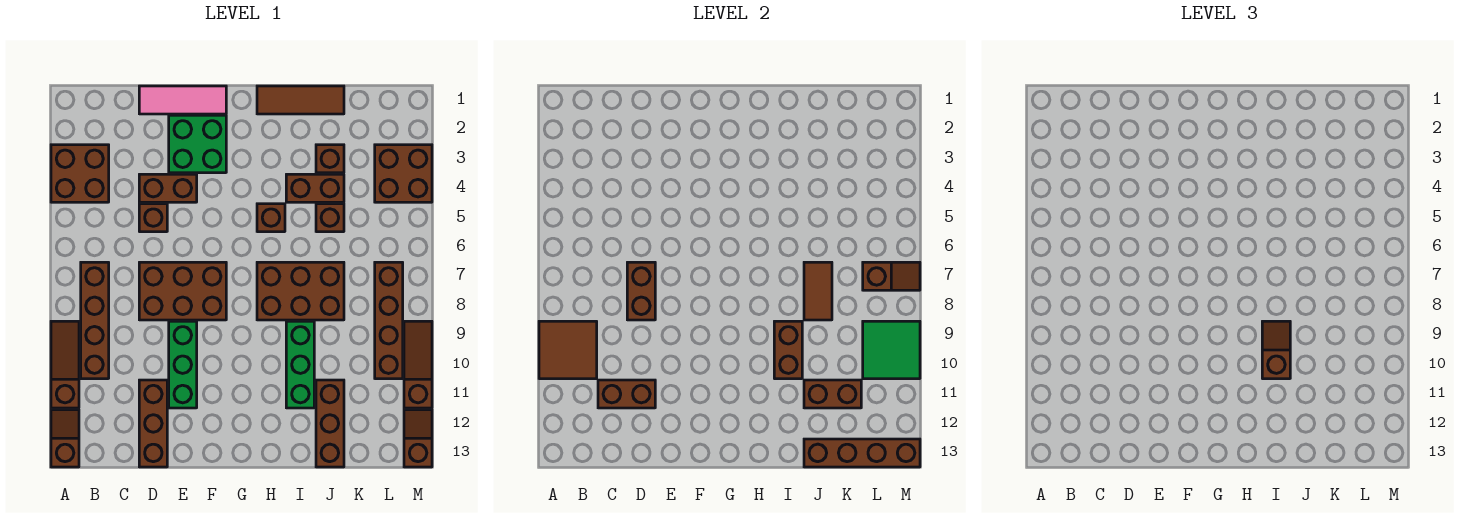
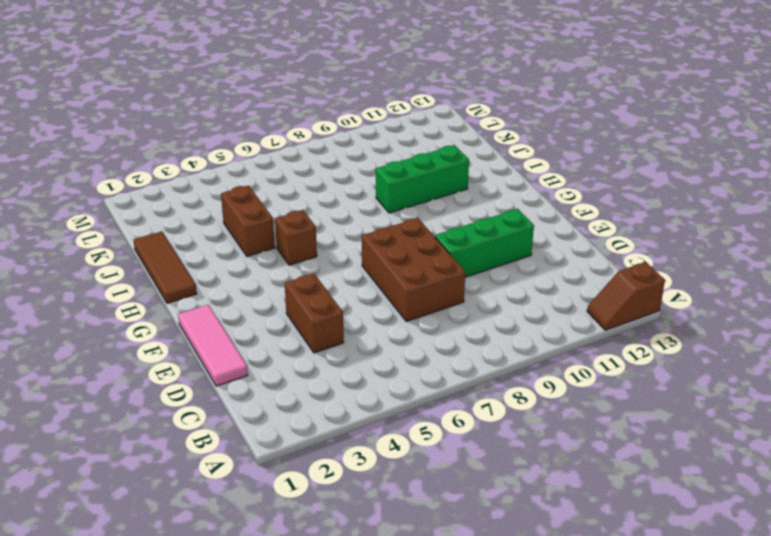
none -> brown 2x2 brick [51,145,109,202]
none -> brown 1x3 slope [51,321,79,408]
none -> brown 1x4 brick [81,262,109,379]
none -> brown 1x1 brick [139,204,167,232]

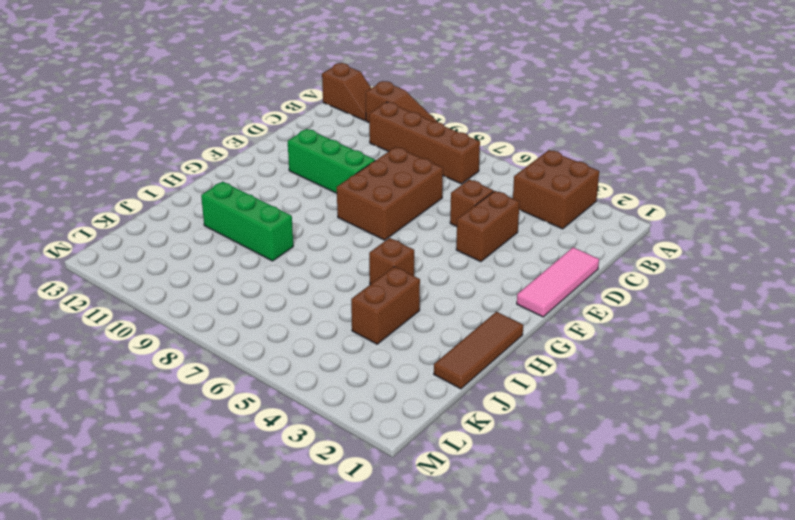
none -> brown 1x3 brick [139,380,167,467]
none -> green 2x2 brick [169,115,226,173]
none -> brown 2x3 brick [257,262,344,320]
none -> brown 1x1 brick [316,145,344,173]

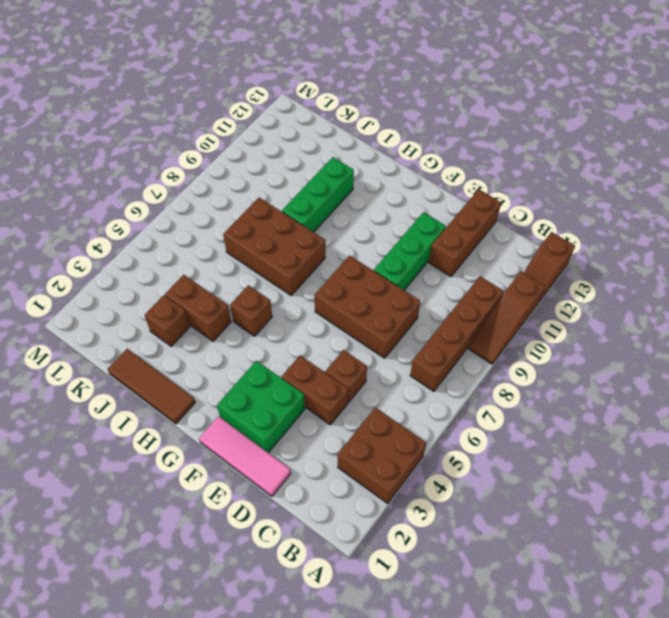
none -> brown 1x1 brick [316,204,344,232]
none -> brown 1x3 brick [316,380,344,467]
none -> brown 2x2 brick [375,145,432,202]
none -> brown 1x4 brick [375,262,403,379]

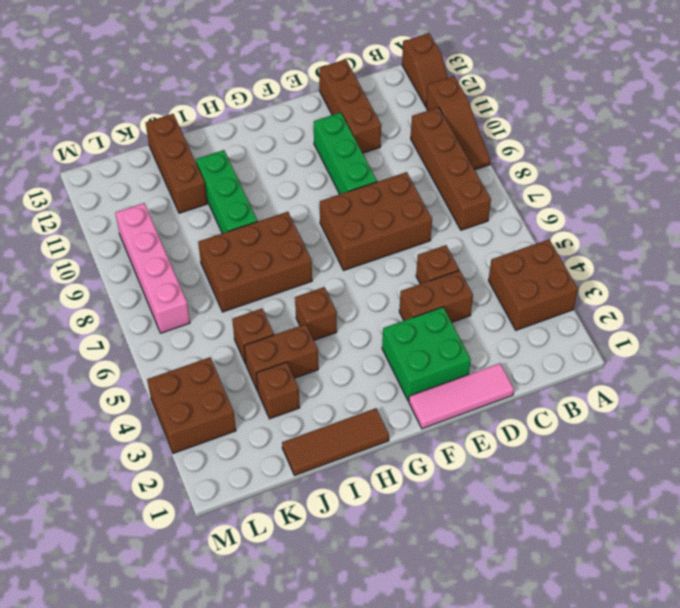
pink 1x4 brick [115,203,190,333] -> brown 1x4 brick [375,262,403,379]
none -> brown 1x3 slope [404,321,432,408]
none -> brown 1x2 slope [404,410,432,467]
none -> brown 2x2 tile [539,321,597,379]
none -> brown 1x2 brick [598,380,655,408]

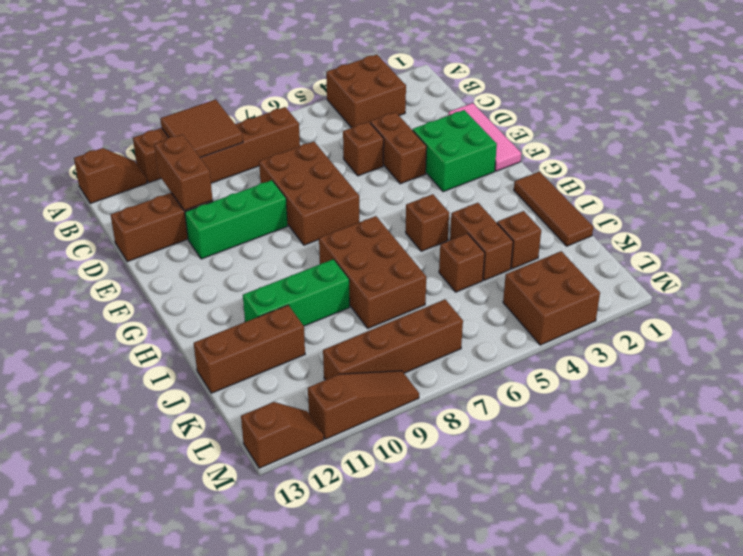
none -> brown 1x2 brick [627,262,655,320]
none -> brown 1x2 brick [774,321,802,379]
none -> brown 1x2 tile [804,262,832,320]
none -> brown 1x2 brick [804,380,861,408]

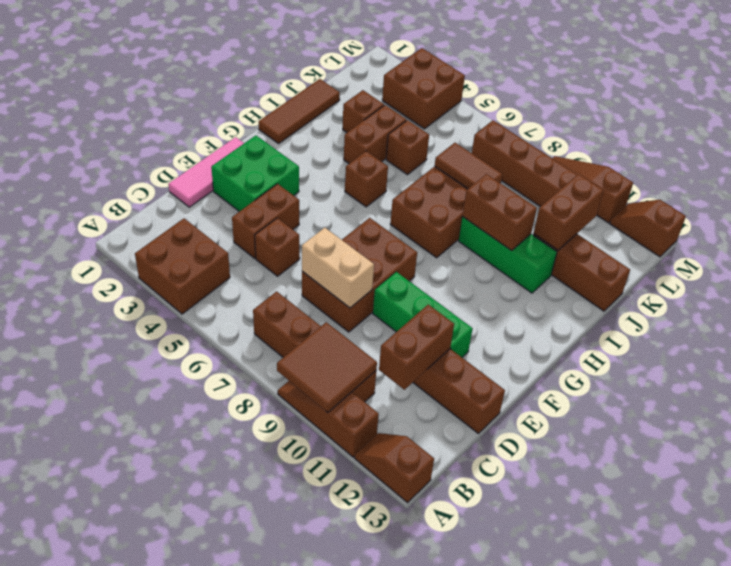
tan 1x2 brick [302,228,374,308] -> brown 1x2 brick [627,262,655,320]
none -> brown 1x4 brick [804,439,920,467]
none -> brown 1x2 slope [863,262,920,290]
none -> green 2x2 tile [863,321,920,379]
none -> brown 1x2 slope [1262,321,1290,379]

